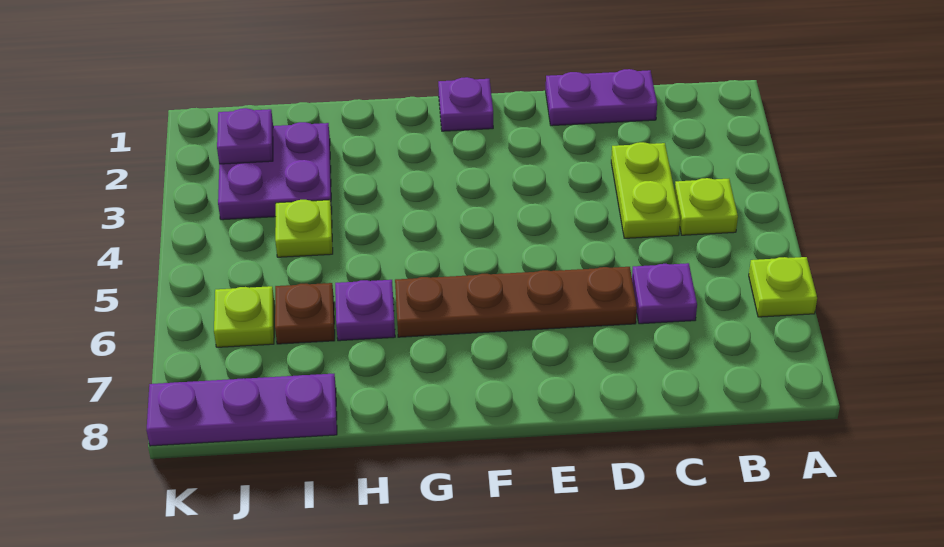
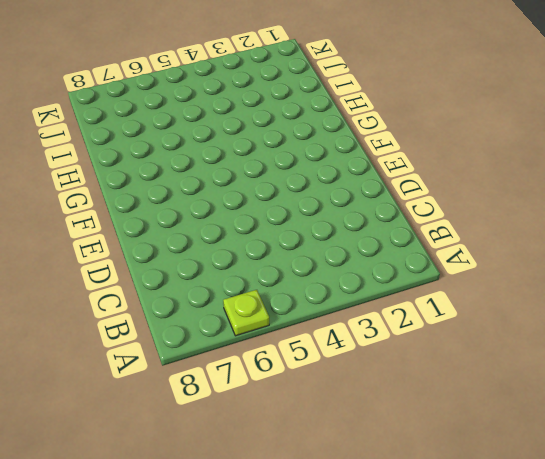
none -> lime 1x1 plate [675,178,738,235]
none -> purple 1x2 plate [546,69,657,126]
none -> lime 1x2 plate [611,142,680,238]

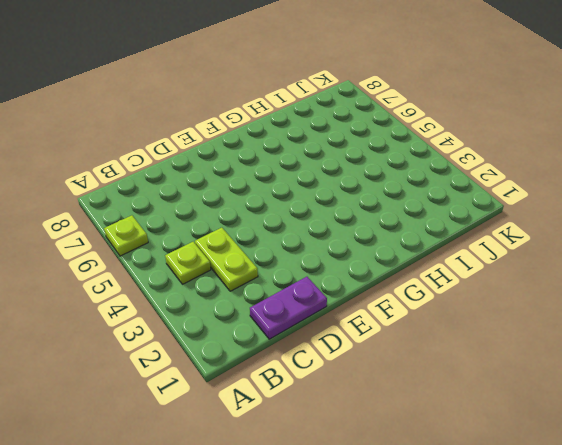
none -> purple 1x1 plate [632,263,697,324]
none -> brown 1x4 plate [395,267,637,337]
none -> purple 1x1 plate [438,77,493,131]

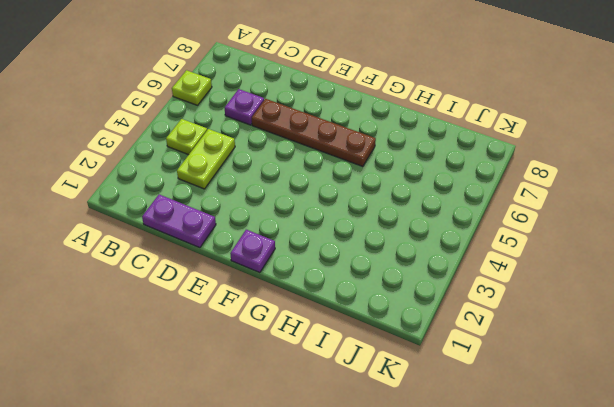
none -> purple 1x1 plate [335,280,395,341]
none -> purple 2x2 plate [218,122,332,220]
none -> lime 1x1 plate [275,200,333,257]

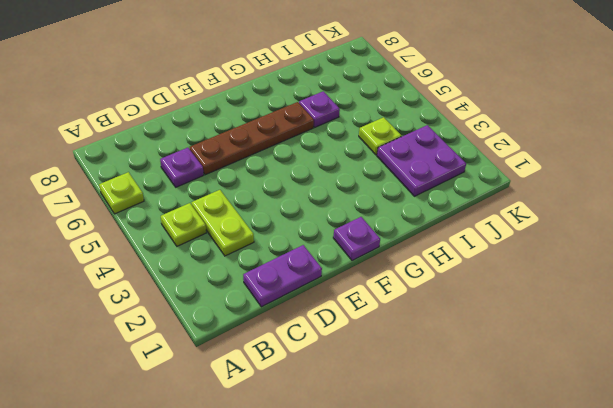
none -> brown 1x1 plate [275,283,335,344]
none -> purple 1x3 plate [147,374,337,446]
none -> lime 1x1 plate [214,286,274,347]

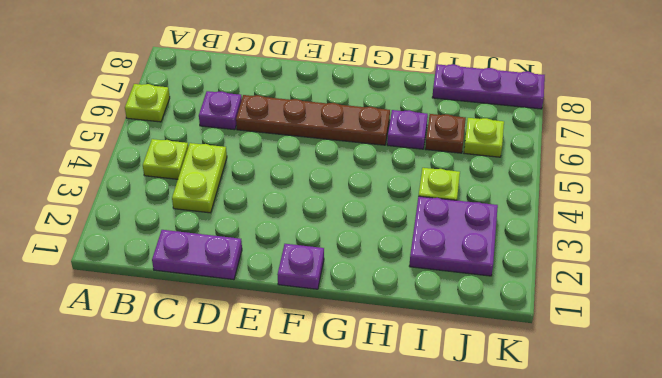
none -> purple 1x1 plate [217,108,273,164]

